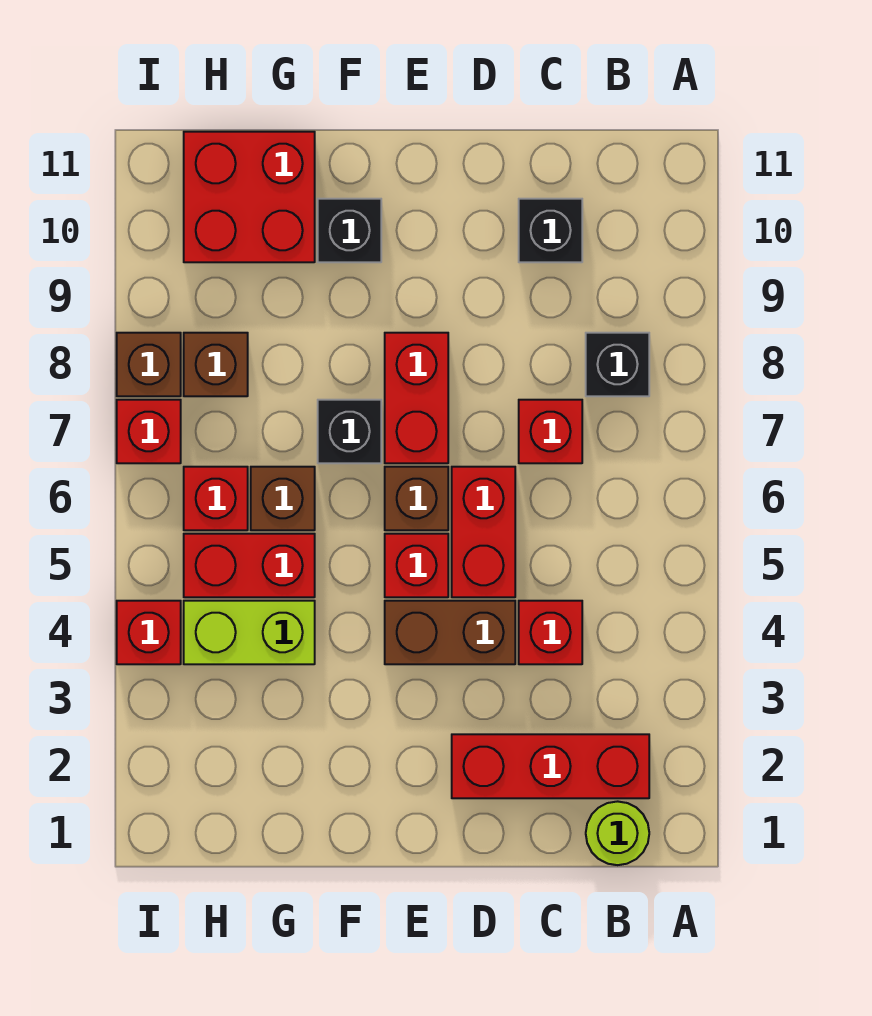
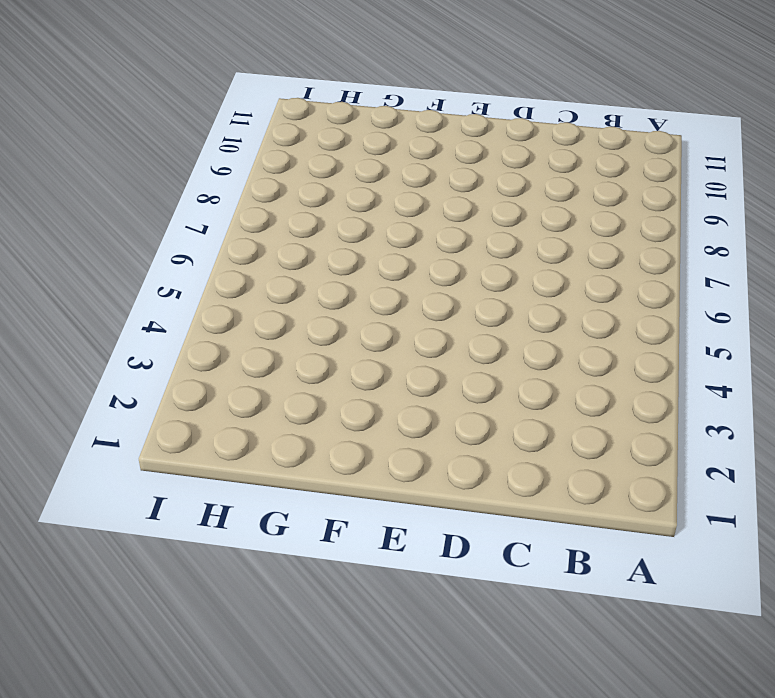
none -> lime 1x1 round brick [586,801,649,865]
none -> red 1x3 brick [452,734,649,798]
none -> black 1x1 brick [586,333,649,396]

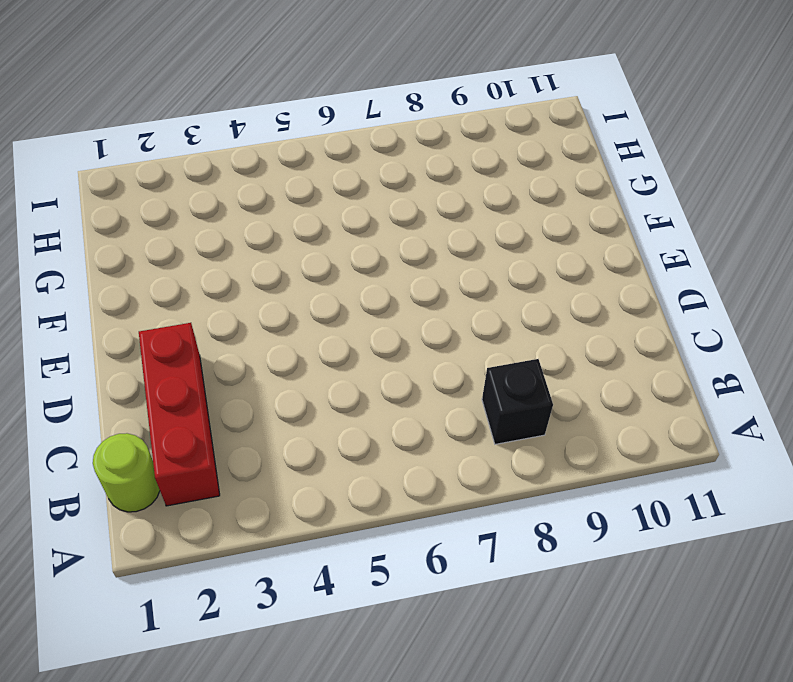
none -> red 1x1 brick [519,601,582,664]
none -> red 1x1 brick [519,400,582,463]
none -> black 1x1 brick [519,199,582,262]

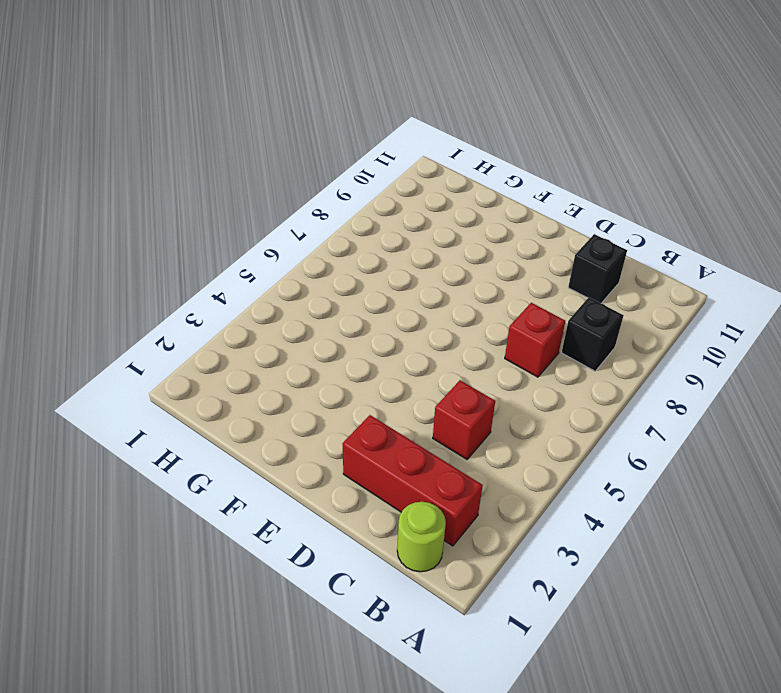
none -> brown 1x2 brick [385,601,515,664]
none -> red 1x2 brick [452,467,515,597]
none -> red 1x1 brick [385,534,448,597]

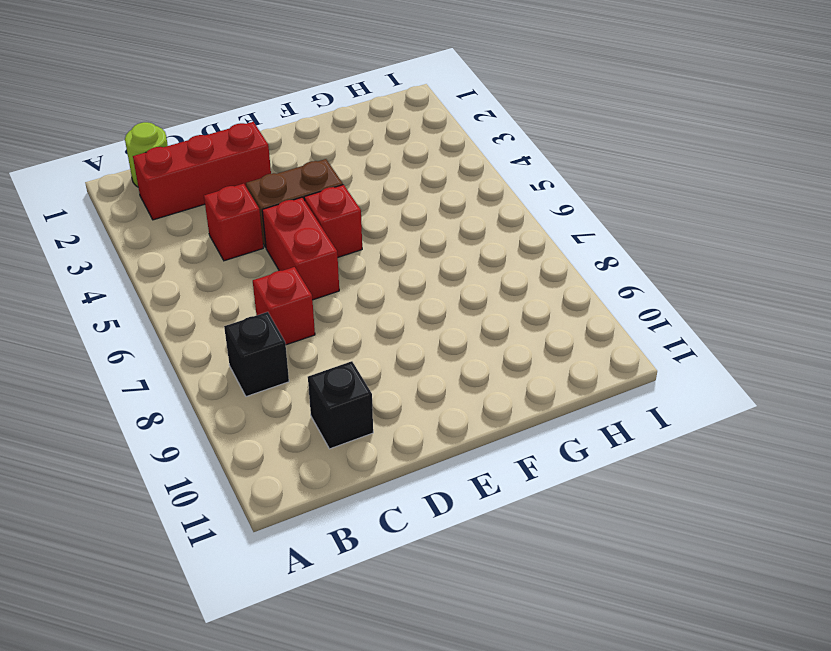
none -> brown 1x1 brick [385,467,448,530]
none -> red 1x2 brick [385,333,448,463]
none -> black 1x1 brick [318,400,381,463]

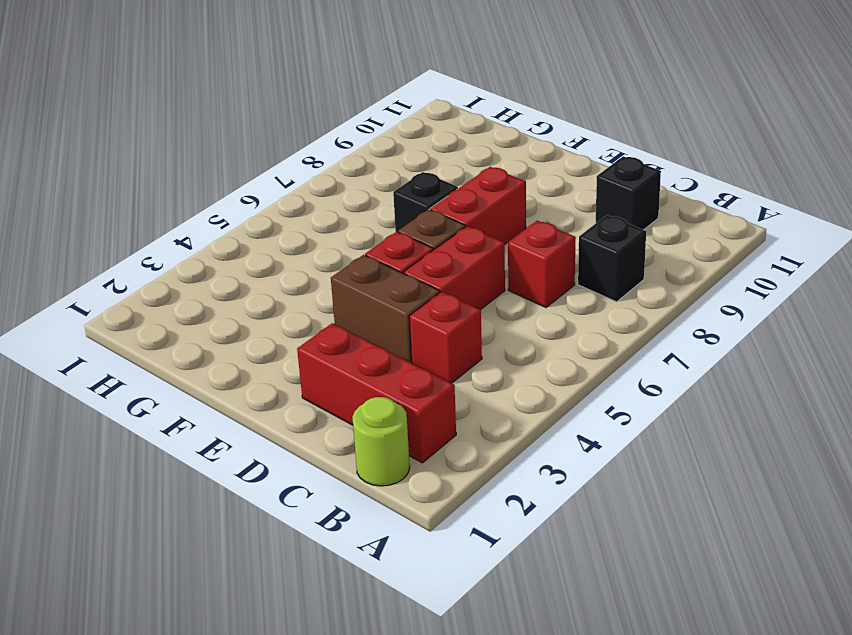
none -> black 1x1 brick [318,199,381,262]
none -> lime 1x2 brick [184,601,315,664]
none -> red 1x2 brick [184,534,315,597]

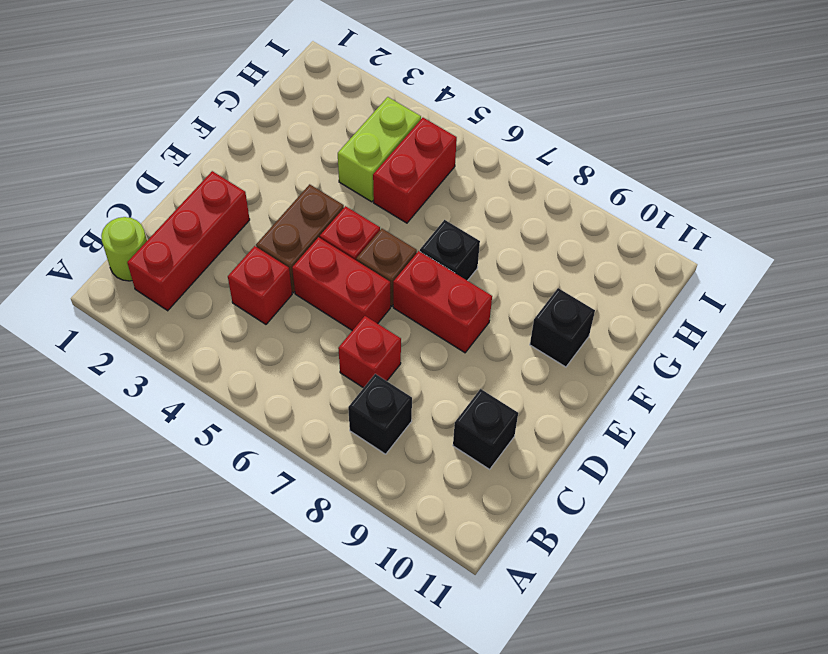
none -> brown 1x1 brick [251,467,315,530]
none -> red 2x2 brick [184,132,315,262]
none -> red 1x1 brick [184,467,248,530]

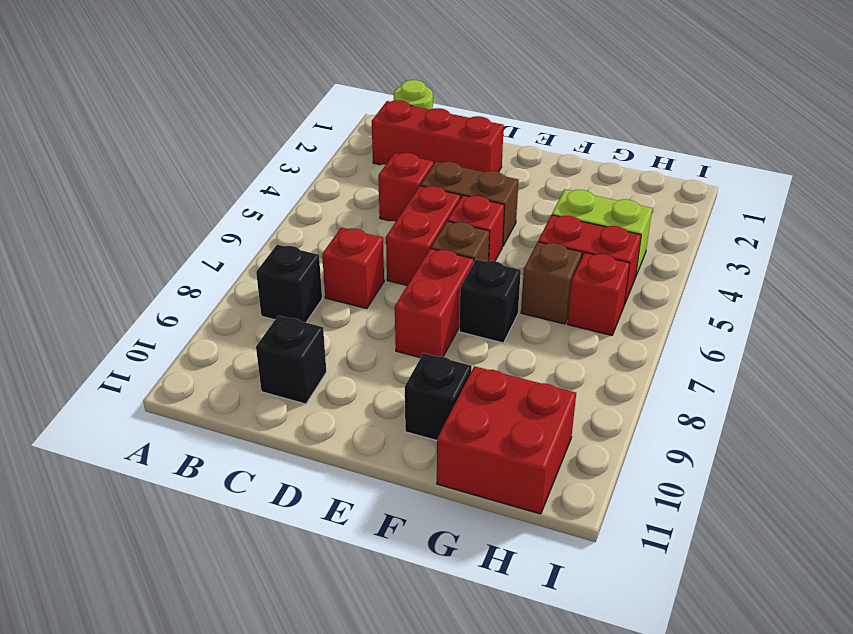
none -> brown 1x1 brick [184,333,248,396]
none -> red 1x1 brick [117,601,181,664]
none -> red 1x1 brick [117,400,181,463]

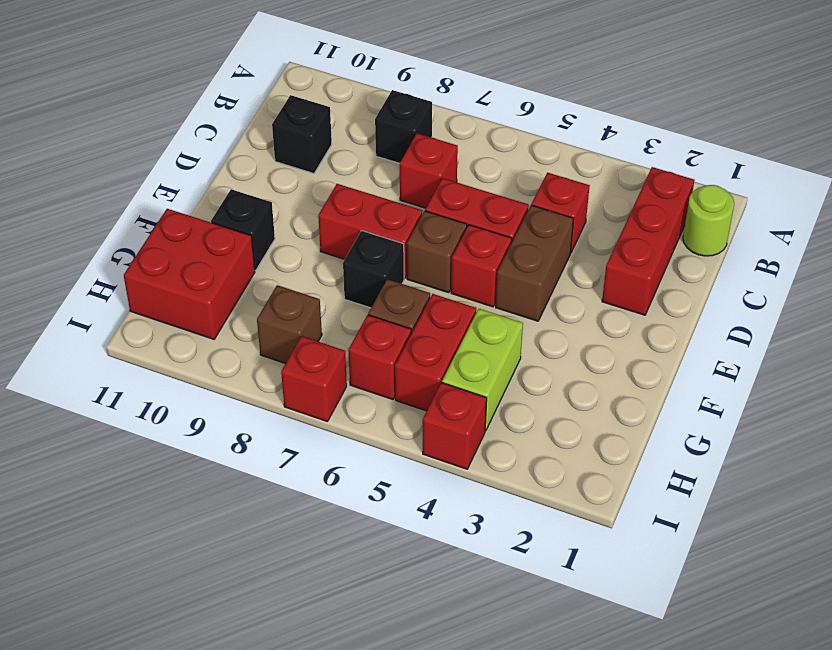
none -> brown 1x1 brick [117,333,181,396]

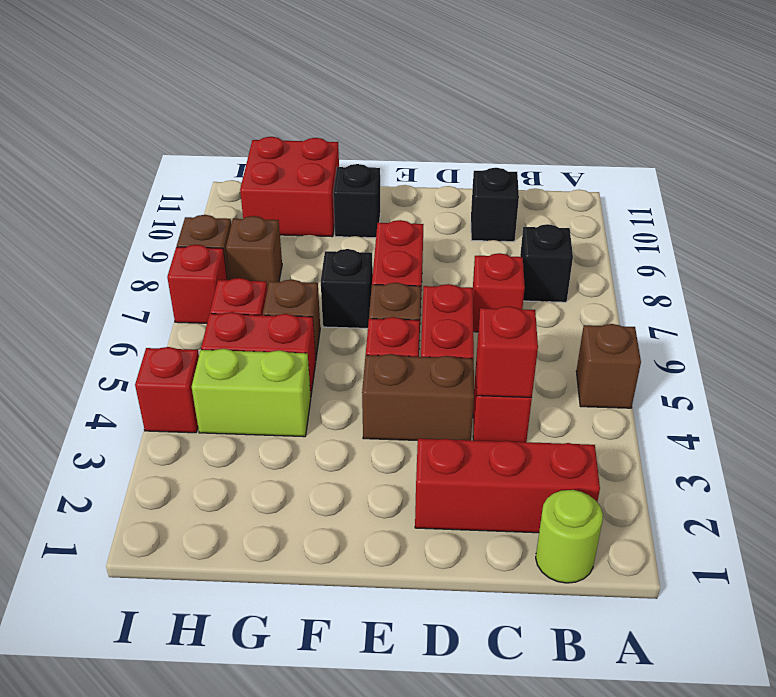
brown 1x1 brick [576,324,641,408] -> none
red 1x1 brick [476,306,538,397] -> none

